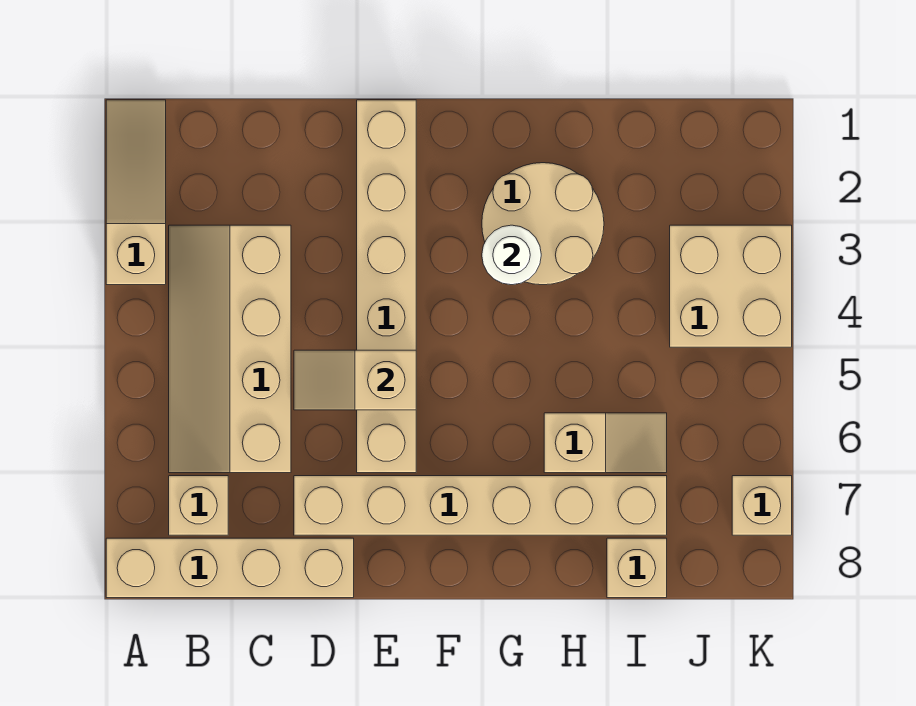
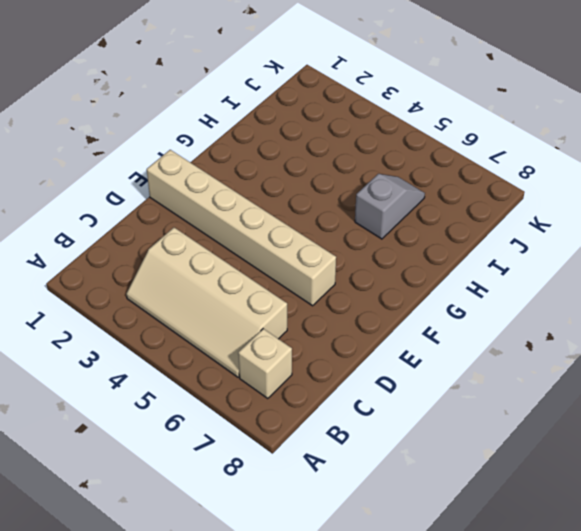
grey 1x2 slope [355,174,425,239] -> tan 1x2 slope [544,413,667,473]
none -> tan 1x3 slope [106,100,166,285]
none -> tan 1x4 brick [106,538,354,598]
none -> tan 1x6 brick [294,476,667,535]

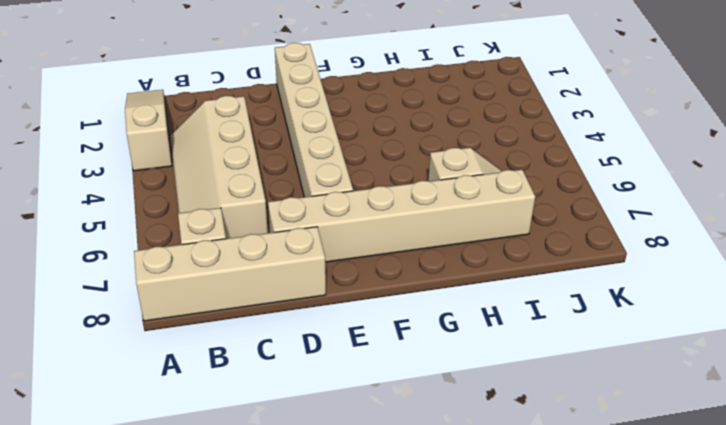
none -> tan 2x2 round brick [482,163,604,285]
none -> tan 1x1 brick [607,538,667,598]
none -> tan 2x2 brick [670,225,792,347]

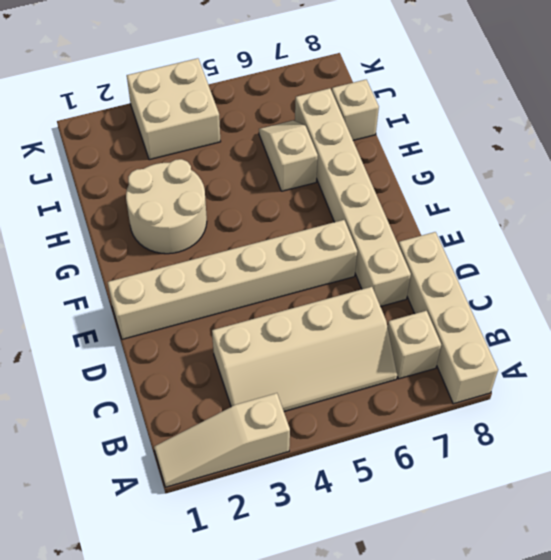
none -> tan 1x1 brick [732,476,792,535]
none -> tan 1x2 slope [294,350,416,410]
none -> white 1x1 round brick [482,225,541,285]

